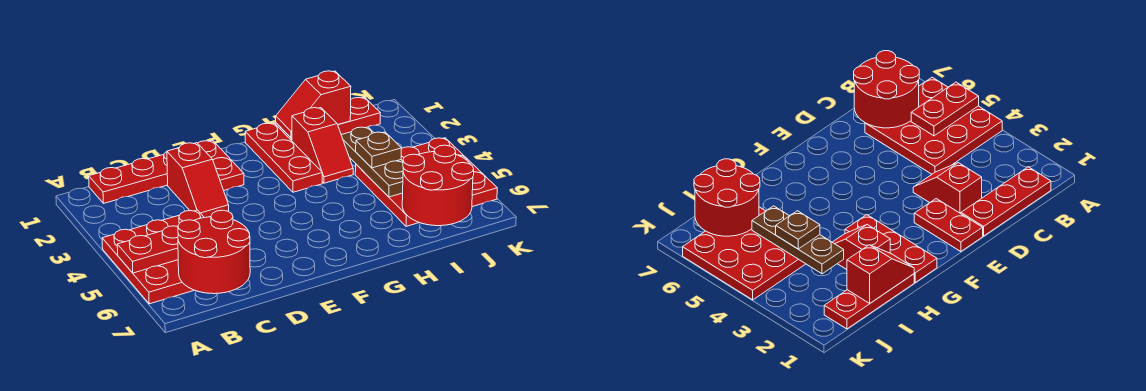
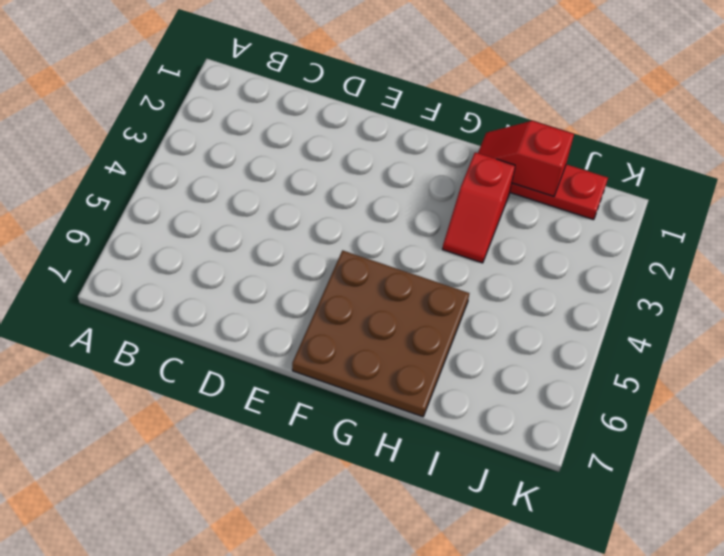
brown 3x3 plate [292,250,469,417] -> none
none -> red 3x3 plate [102,210,204,304]
none -> red 1x3 plate [89,152,168,203]
none -> red 1x2 slope [167,143,229,218]

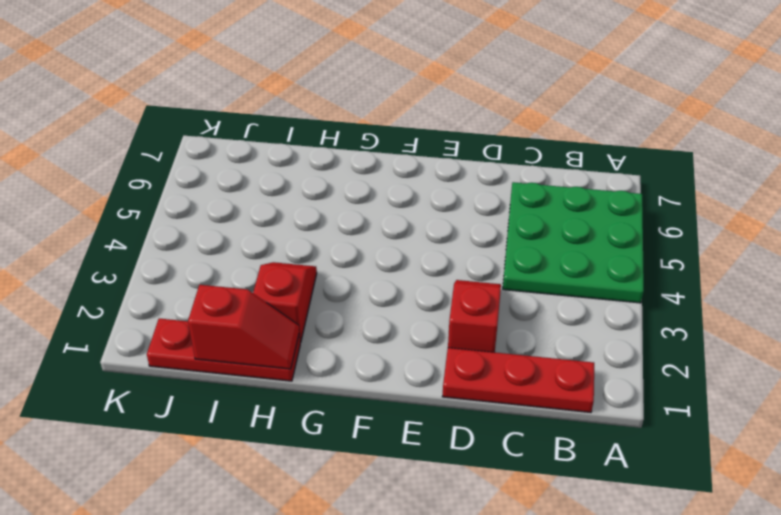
green 3x3 plate [503,182,644,303] -> red 3x3 plate [102,210,204,304]
none -> red 1x2 plate [198,141,244,190]
none -> red 1x3 plate [245,123,322,192]
none -> red 3x3 plate [355,138,497,226]

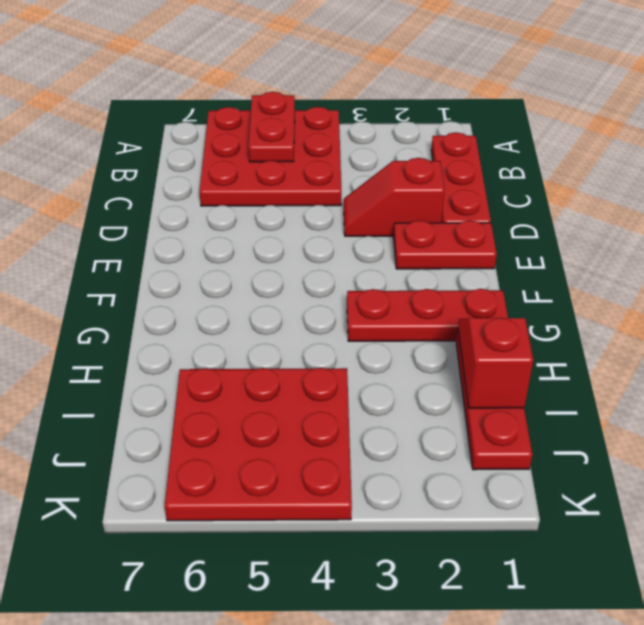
none -> red 1x2 slope [292,108,353,183]
none -> red 2x2 round brick [178,210,250,294]
none -> brown 1x3 plate [341,127,403,197]

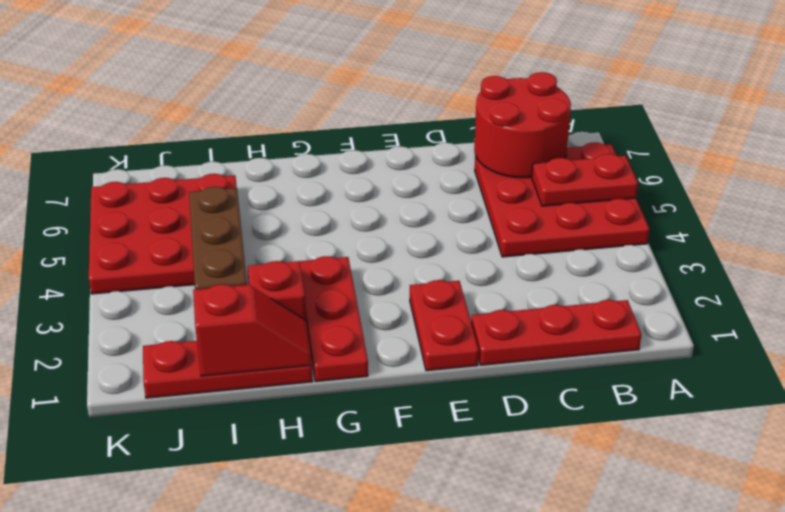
none -> red 1x2 slope [167,143,229,218]
none -> red 2x2 round brick [402,145,474,226]
none -> brown 1x1 plate [356,132,402,168]

